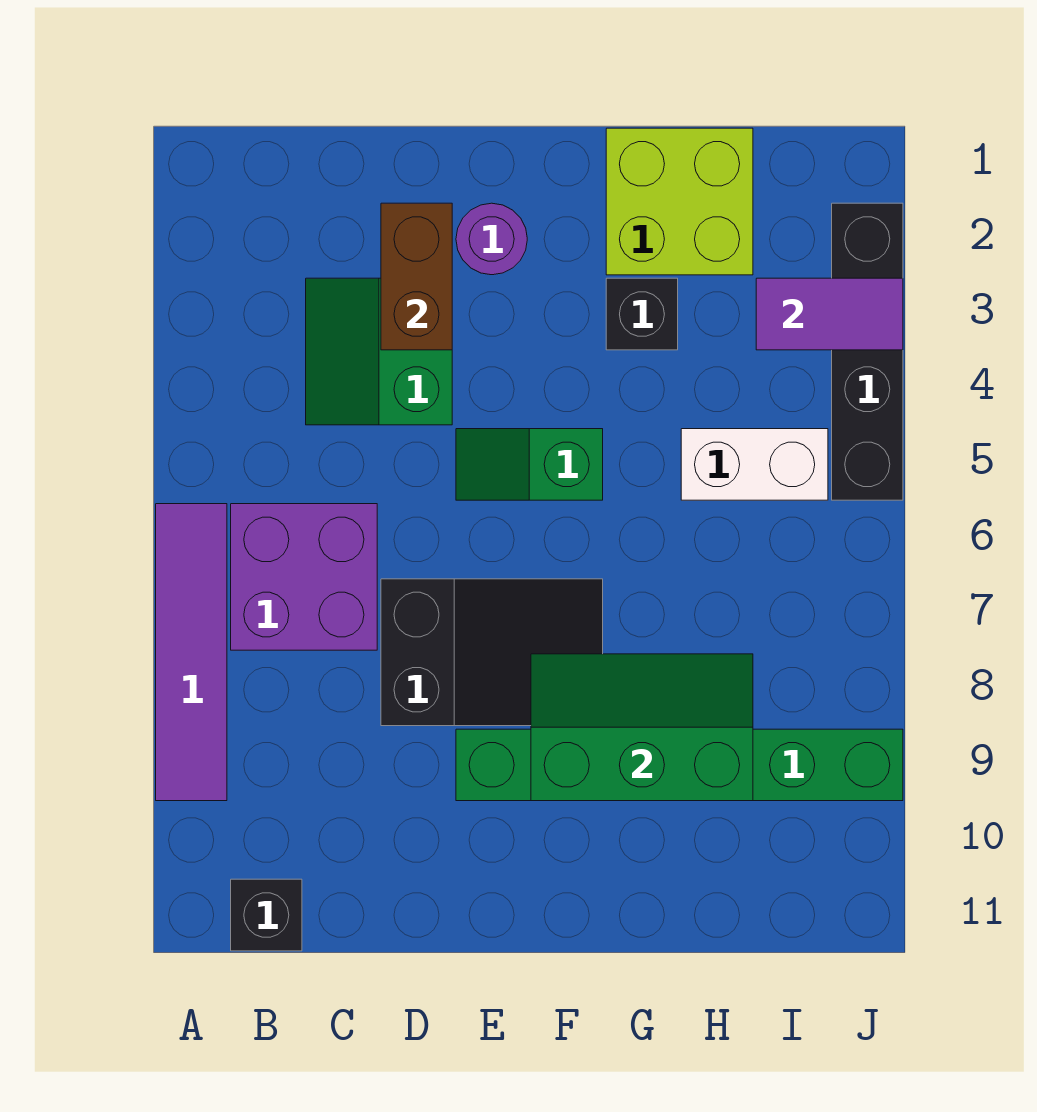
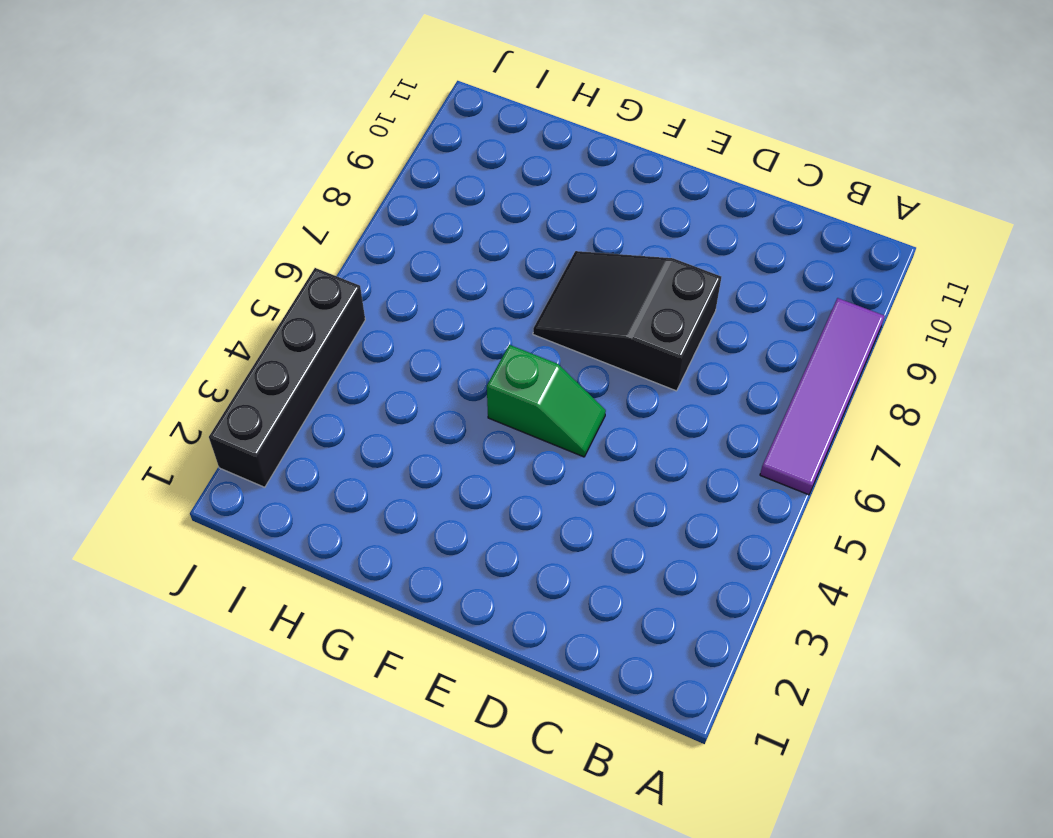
none -> purple 2x2 brick [231,504,377,650]
none -> black 1x1 brick [231,879,302,951]
none -> green 2x2 slope [306,278,452,425]

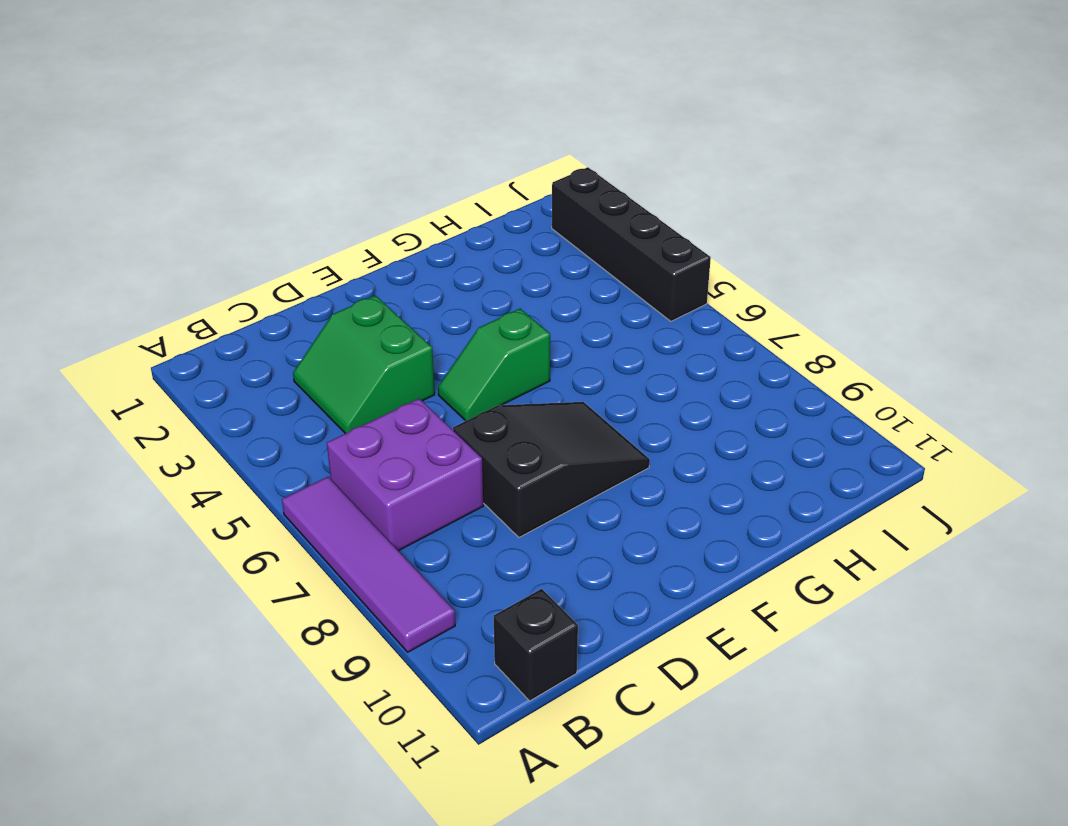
none -> purple 1x1 round brick [456,203,527,275]
none -> green 1x6 brick [456,729,903,801]
none -> lime 2x2 brick [606,128,753,275]

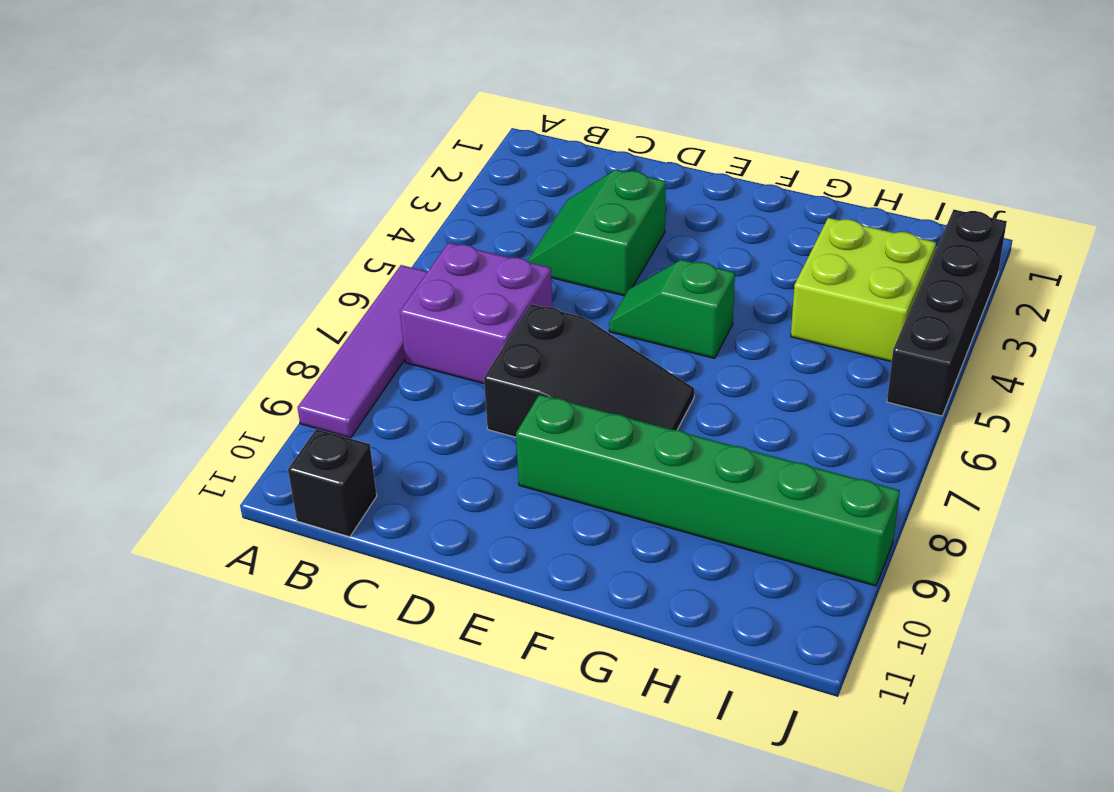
lime 2x2 brick [791,218,936,362] -> lime 2x2 brick moved to [606,128,753,275]
none -> purple 1x1 round brick [456,203,527,275]
none -> black 1x1 brick [606,278,678,350]
none -> white 1x2 brick [681,429,828,500]

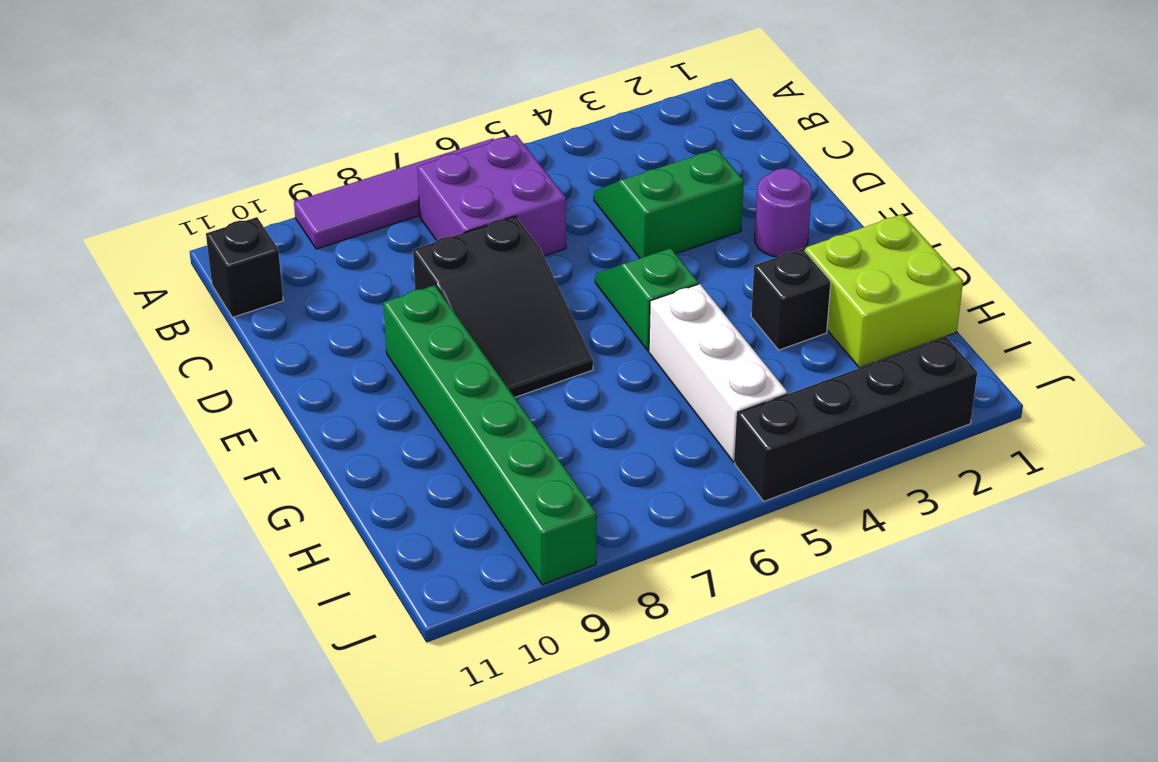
white 1x3 brick [649,284,787,462] -> white 1x2 brick [681,429,828,500]
none -> brown 1x2 brick [381,203,452,350]
none -> green 2x3 slope [531,654,753,801]
none -> purple 1x2 tile [756,278,903,350]

